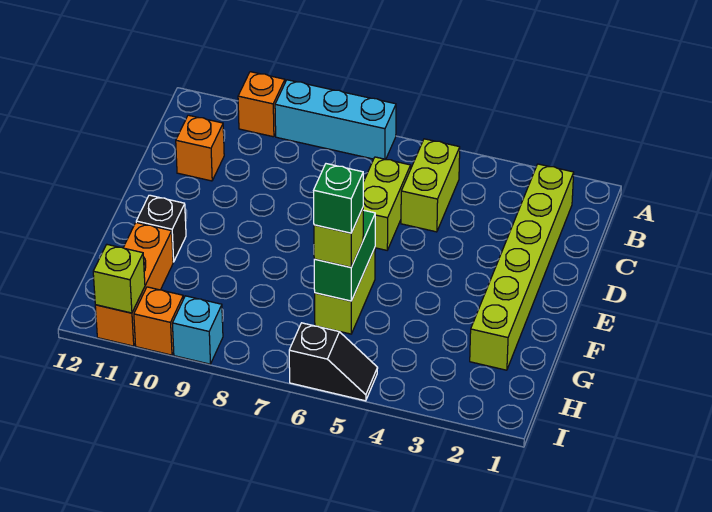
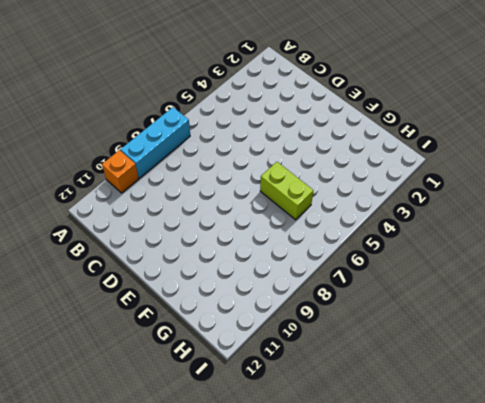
none -> lime 1x6 brick [470,164,574,370]
none -> lime 1x2 brick [401,139,460,232]
none -> lime 1x2 brick [363,157,411,250]

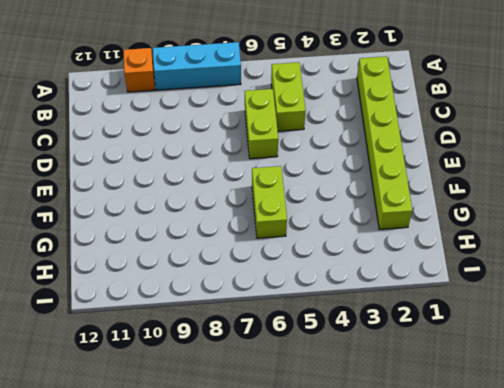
none -> orange 1x1 brick [176,115,224,181]
none -> black 1x1 brick [136,195,186,262]
none -> orange 1x3 brick [95,223,173,346]

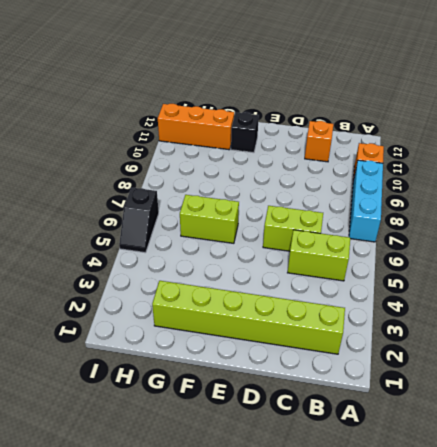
none -> cyan 1x1 brick [172,296,223,364]
none -> orange 1x1 brick [134,287,183,355]
none -> green 1x2 brick [314,210,375,301]

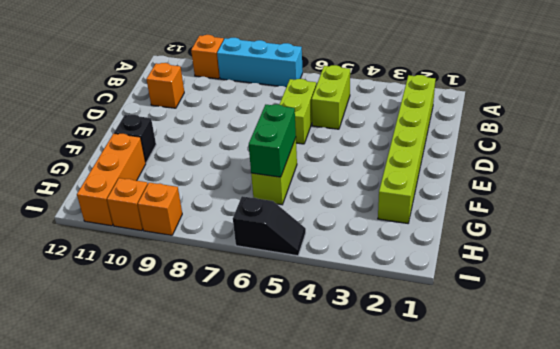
orange 1x1 brick [138,183,182,235] -> cyan 1x1 brick [172,296,223,364]
none -> lime 1x1 brick [93,245,145,313]
none -> lime 1x1 brick [314,208,363,267]
none -> green 1x1 brick [314,164,363,233]

